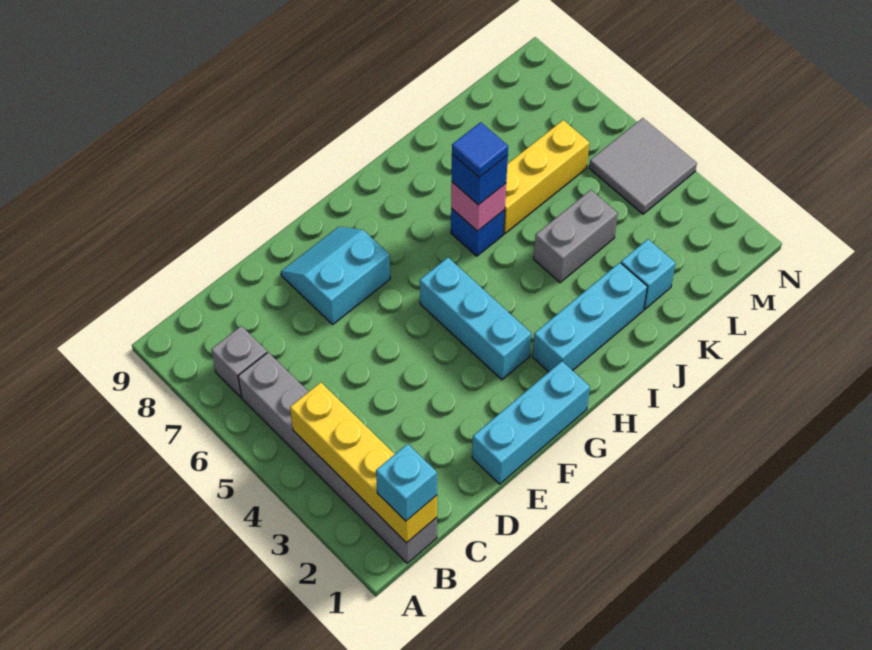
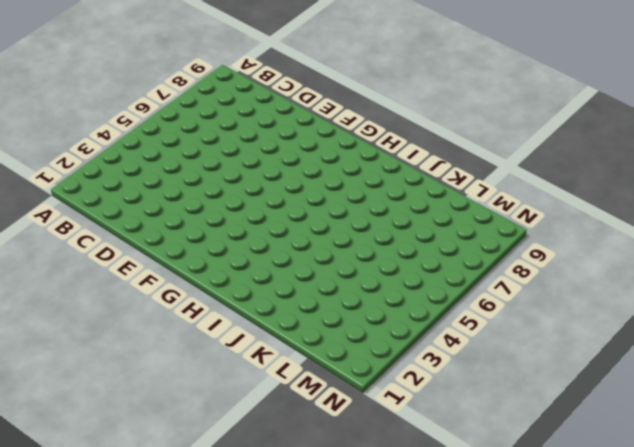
none -> grey 1x6 brick [238,352,437,563]
none -> grey 1x1 brick [211,326,267,397]
none -> cyan 1x3 brick [472,361,590,484]

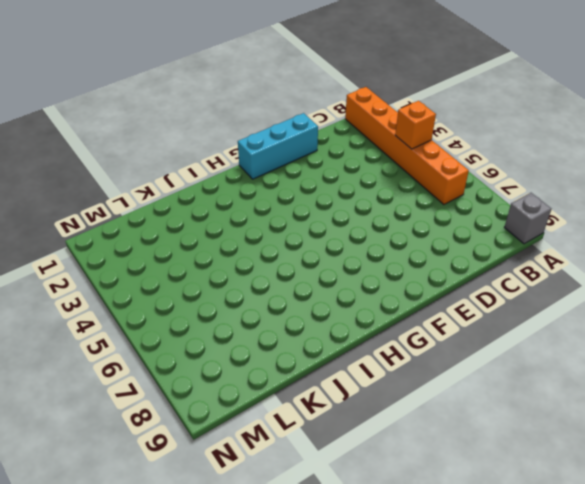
grey 1x1 brick [504,193,551,244] -> grey 1x1 brick moved to [211,326,267,397]
orange 1x6 brick [345,87,469,205] -> grey 1x6 brick [238,352,437,563]
orange 1x1 brick [395,101,436,149] -> yellow 1x4 brick [290,382,437,543]
none -> cyan 2x2 slope [281,227,390,324]
none -> cyan 1x3 brick [420,258,531,380]
none -> cyan 1x3 brick [532,263,647,372]

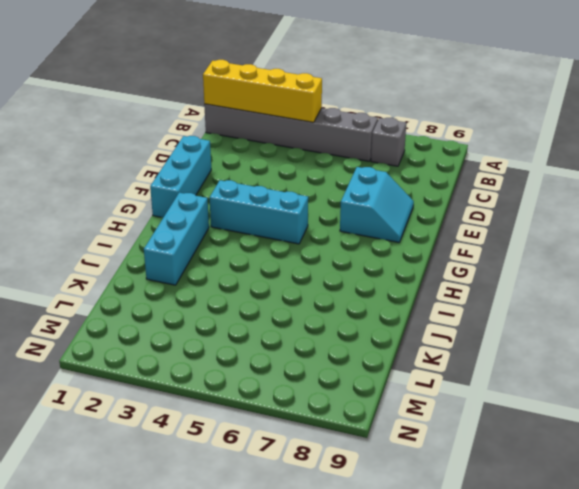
none -> blue 1x1 brick [451,208,505,256]
none -> grey 1x2 brick [534,190,618,283]
none -> yellow 1x3 brick [504,120,589,233]

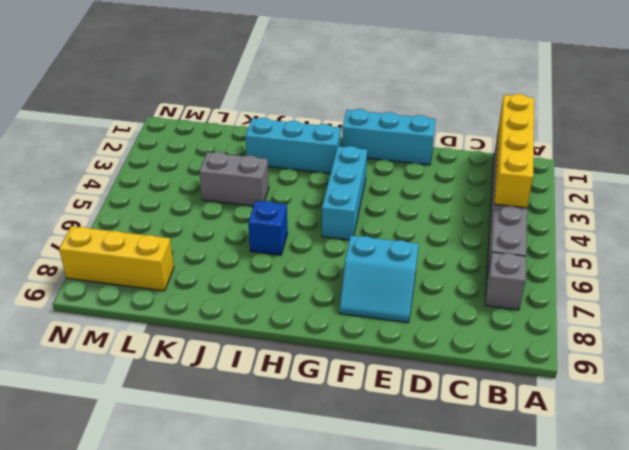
yellow 1x3 brick [59,226,174,291] -> yellow 1x3 brick moved to [504,120,589,233]
none -> cyan 1x1 brick [621,239,676,309]
none -> grey 2x2 tile [589,118,697,214]
none -> pink 1x1 brick [451,182,506,231]

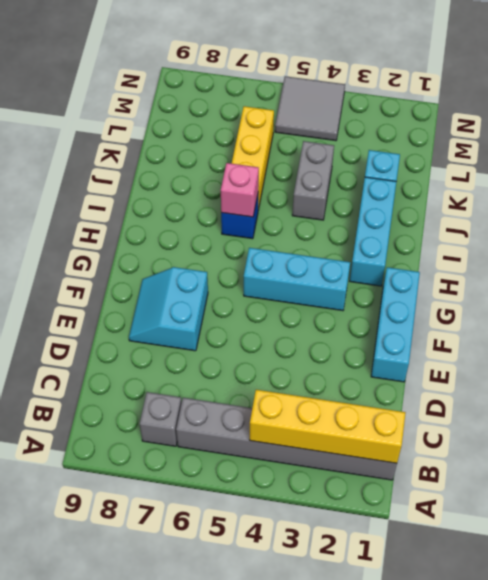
none -> cyan 1x1 brick [376,444,437,521]
none -> blue 1x1 brick [452,154,508,205]
none -> blue 1x1 tile [452,122,508,177]

